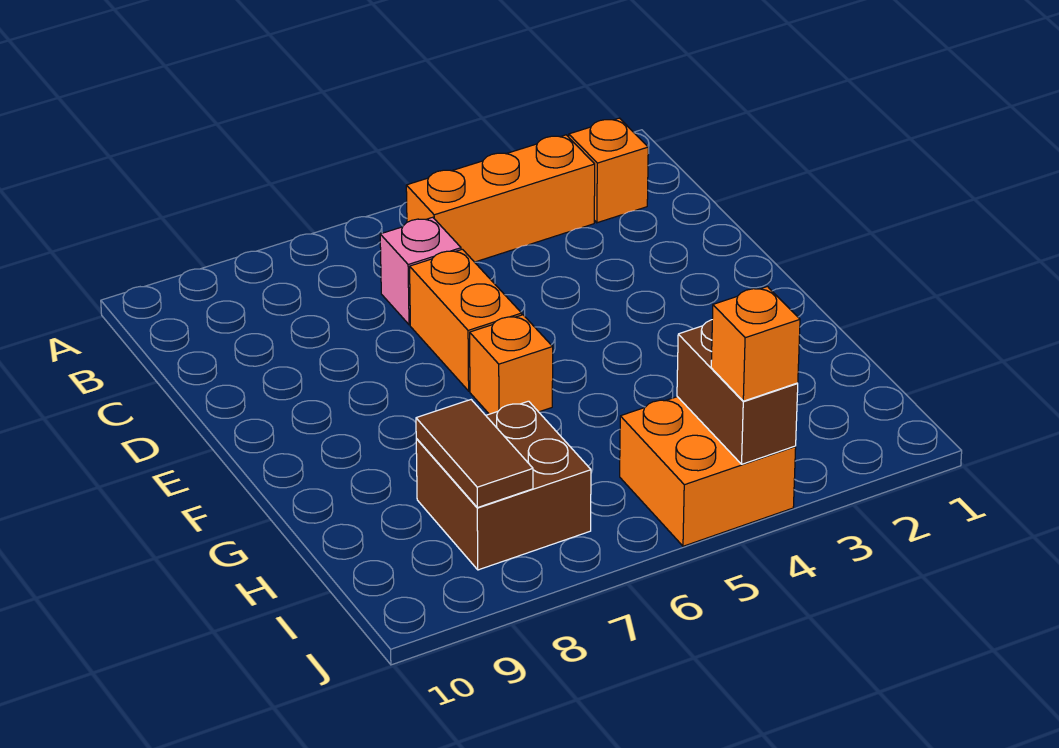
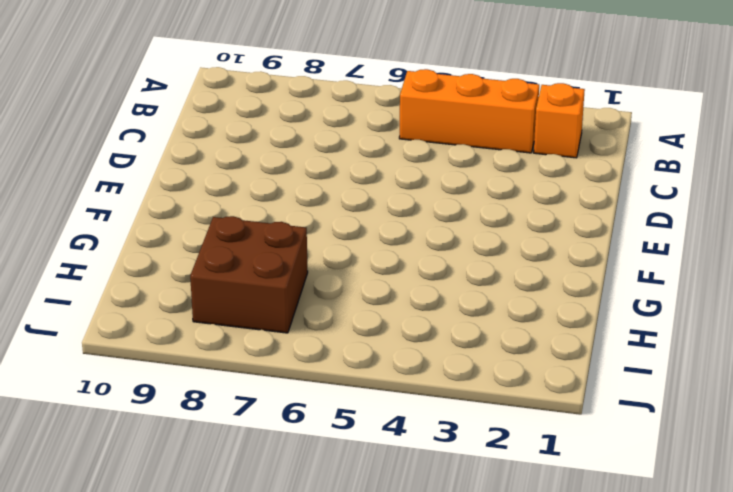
none -> pink 1x1 brick [380,217,461,325]
none -> orange 1x2 brick [410,249,522,391]

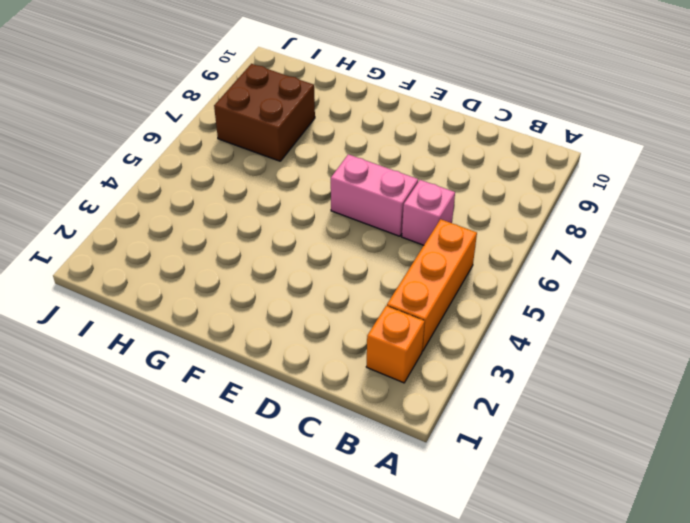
pink 1x2 brick [331,154,418,236] -> orange 1x2 brick [410,249,522,391]
none -> orange 1x1 brick [470,315,553,414]
none -> orange 2x2 brick [620,397,796,546]

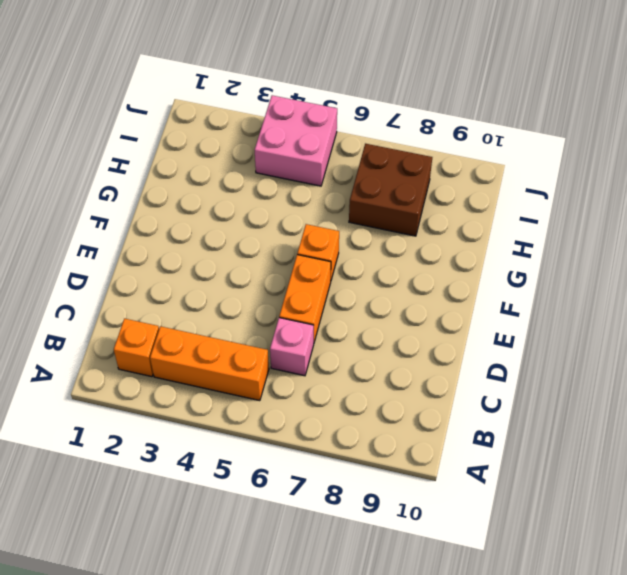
pink 2x2 brick [255,95,337,186] -> orange 2x2 brick [620,397,796,546]
none -> brown 1x2 tile [416,400,533,508]
none -> brown 1x2 brick [677,320,798,464]

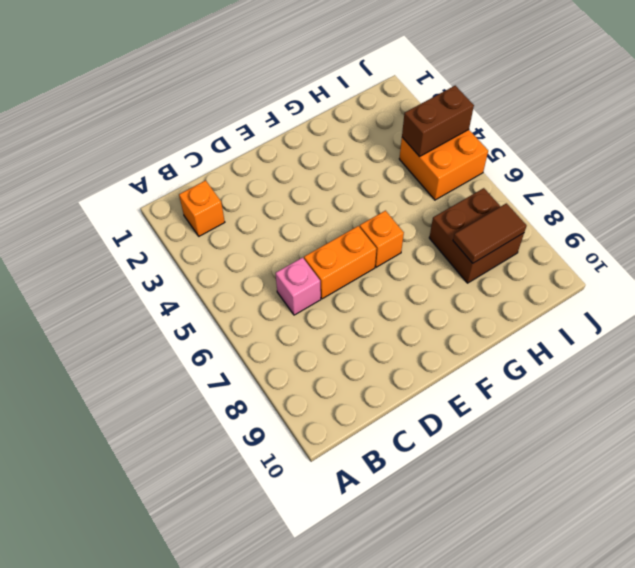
none -> orange 1x3 brick [406,135,595,262]
none -> orange 1x1 brick [711,287,800,401]

